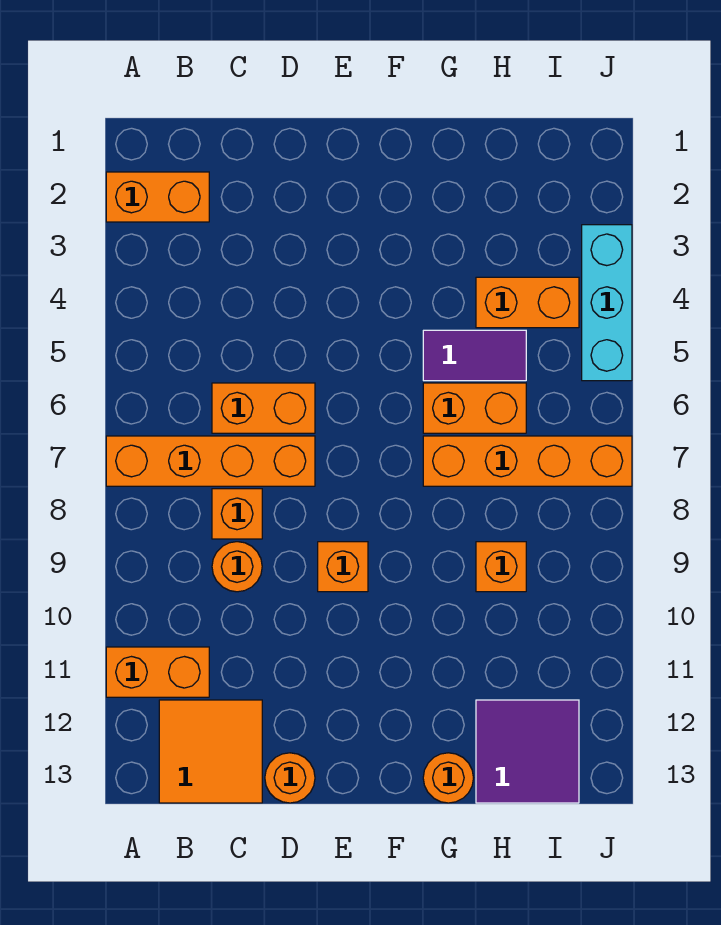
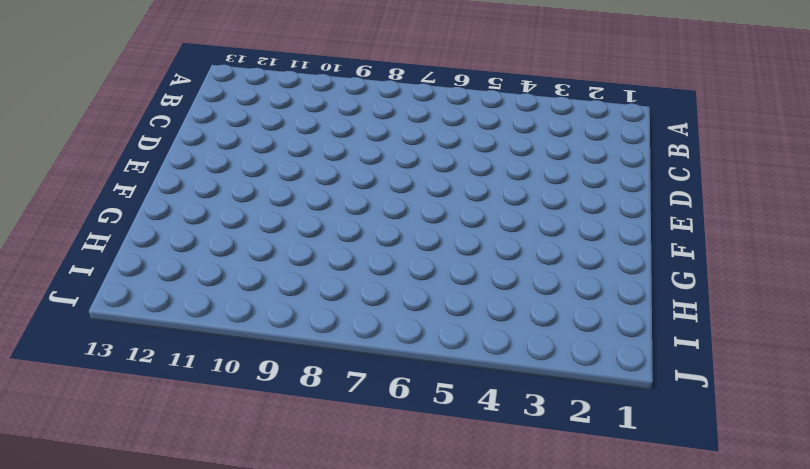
none -> orange 1x2 brick [106,172,209,222]
none -> orange 1x4 brick [106,436,315,486]
none -> orange 1x2 brick [106,647,209,697]

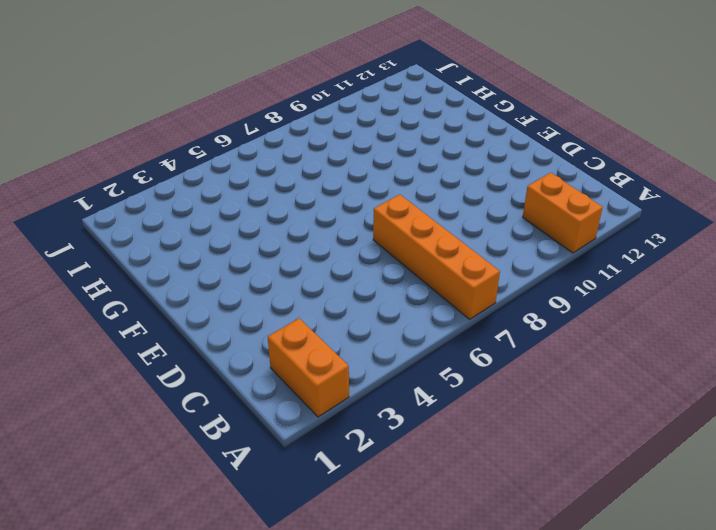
none -> orange 2x2 tile [159,700,262,803]
none -> orange 1x2 brick [212,383,315,433]
none -> orange 1x1 brick [212,489,262,539]

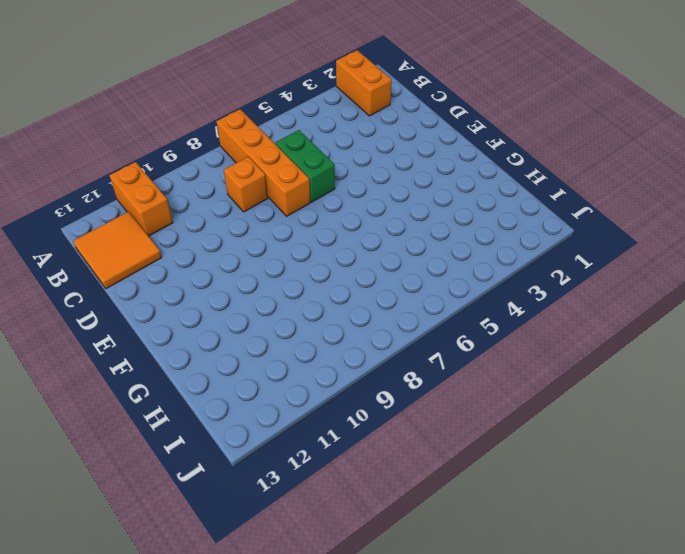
green 1x2 brick [275,130,335,202] -> orange 1x2 brick [212,383,315,433]
none -> orange 1x1 round brick [212,542,262,592]
none -> orange 1x1 round brick [265,753,315,803]
none -> orange 1x1 brick [318,542,368,592]

